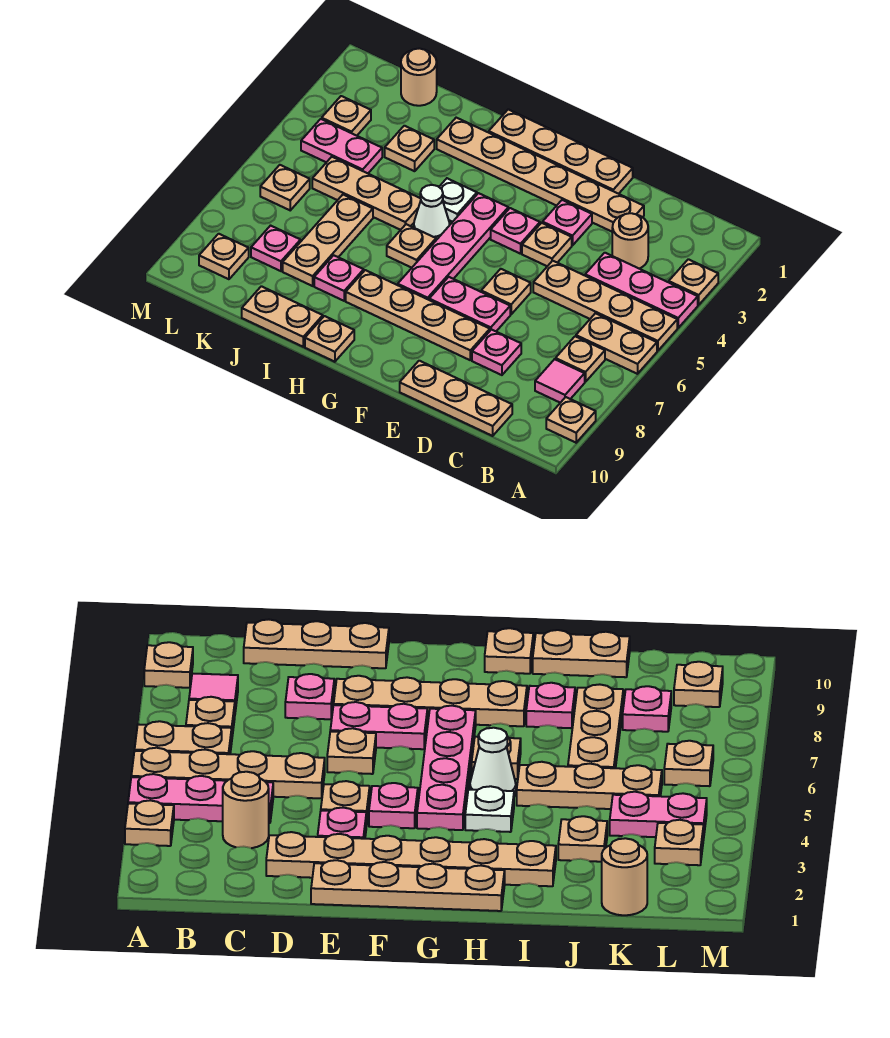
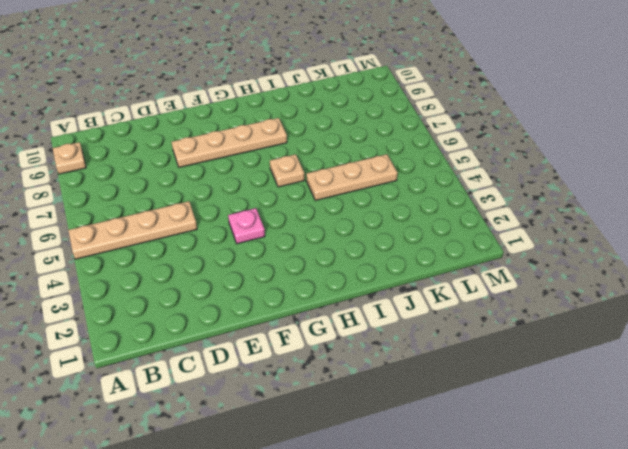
none -> tan 1x1 plate [669,259,718,305]
none -> pink 1x3 plate [585,253,698,328]
none -> tan 1x2 plate [576,313,657,374]
none -> tan 1x1 plate [556,336,605,382]

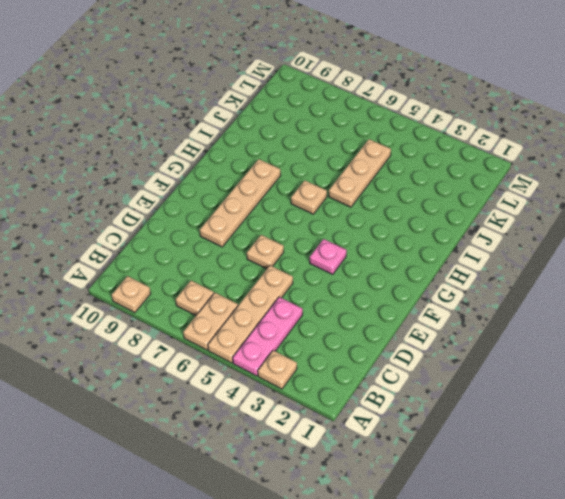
none -> pink 1x1 tile [535,359,585,403]
none -> tan 1x1 round brick [612,213,648,269]
none -> tan 1x3 plate [400,361,512,436]
none -> tan 1x6 plate [437,118,644,232]

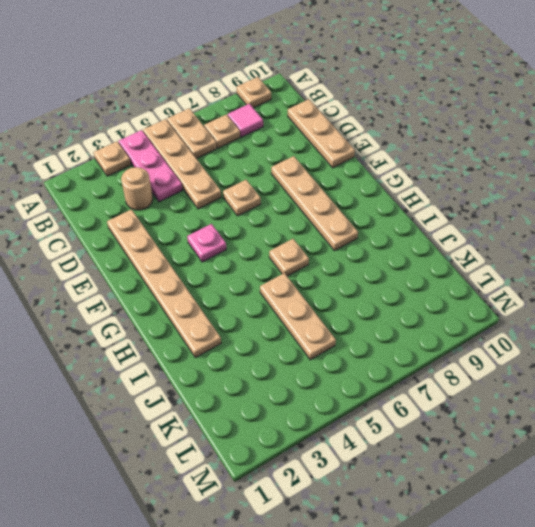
none -> pink 1x1 plate [472,330,521,375]
none -> tan 1x4 plate [489,109,633,194]
none -> pink 1x1 plate [542,200,592,246]
none -> tan 1x1 plate [522,223,572,266]

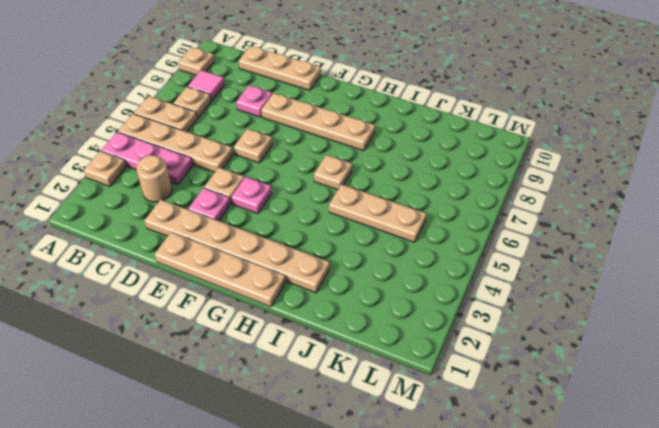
none -> pink 1x2 plate [429,277,510,331]
none -> pink 1x4 plate [398,193,508,300]
none -> white 1x1 plate [439,178,477,222]
none -> white 1x1 cone [414,185,450,240]

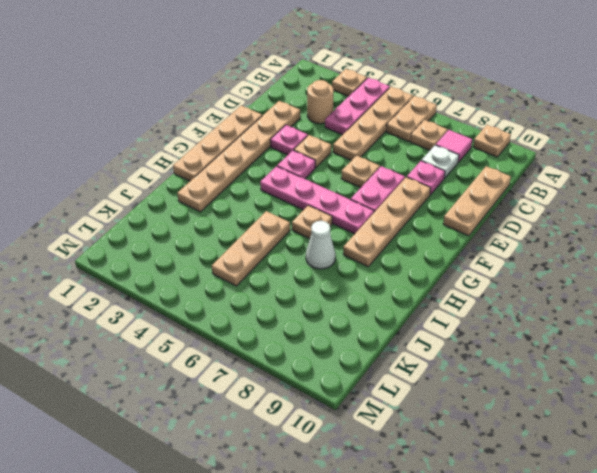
white 1x1 plate [421,145,459,178] -> white 1x1 plate moved to [439,178,477,222]
white 1x1 cone [306,221,336,269] -> white 1x1 cone moved to [414,185,450,240]
none -> tan 1x1 plate [305,316,354,362]
none -> pink 1x1 plate [314,255,364,301]
none -> tan 1x2 plate [242,286,323,347]
none -> tan 1x1 plate [385,126,434,171]

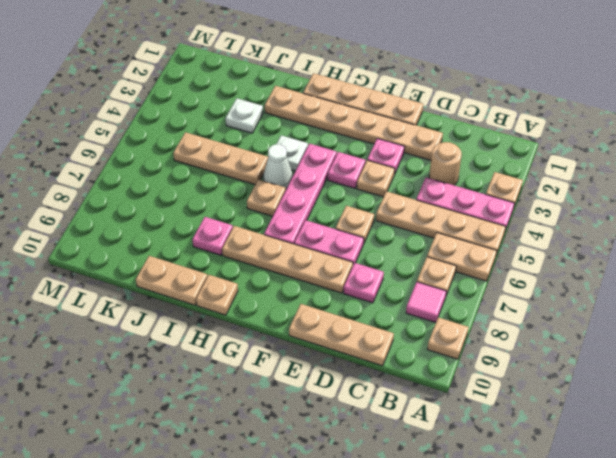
white 1x1 plate [226,98,263,133] -> tan 1x1 plate [385,126,434,171]
none -> tan 1x3 plate [283,195,373,286]
none -> tan 1x1 round brick [401,48,437,106]
none -> pink 1x2 plate [301,119,382,173]
none -> pink 1x1 plate [251,226,301,271]

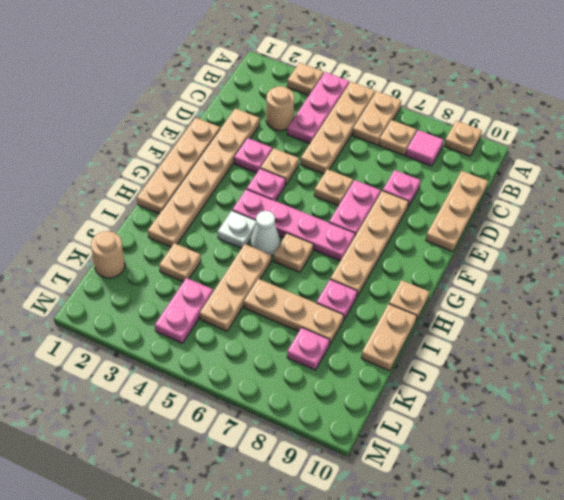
none -> tan 1x1 plate [322,96,371,136]
none -> tan 1x1 plate [260,165,310,210]
none -> tan 1x1 plate [199,234,249,279]

